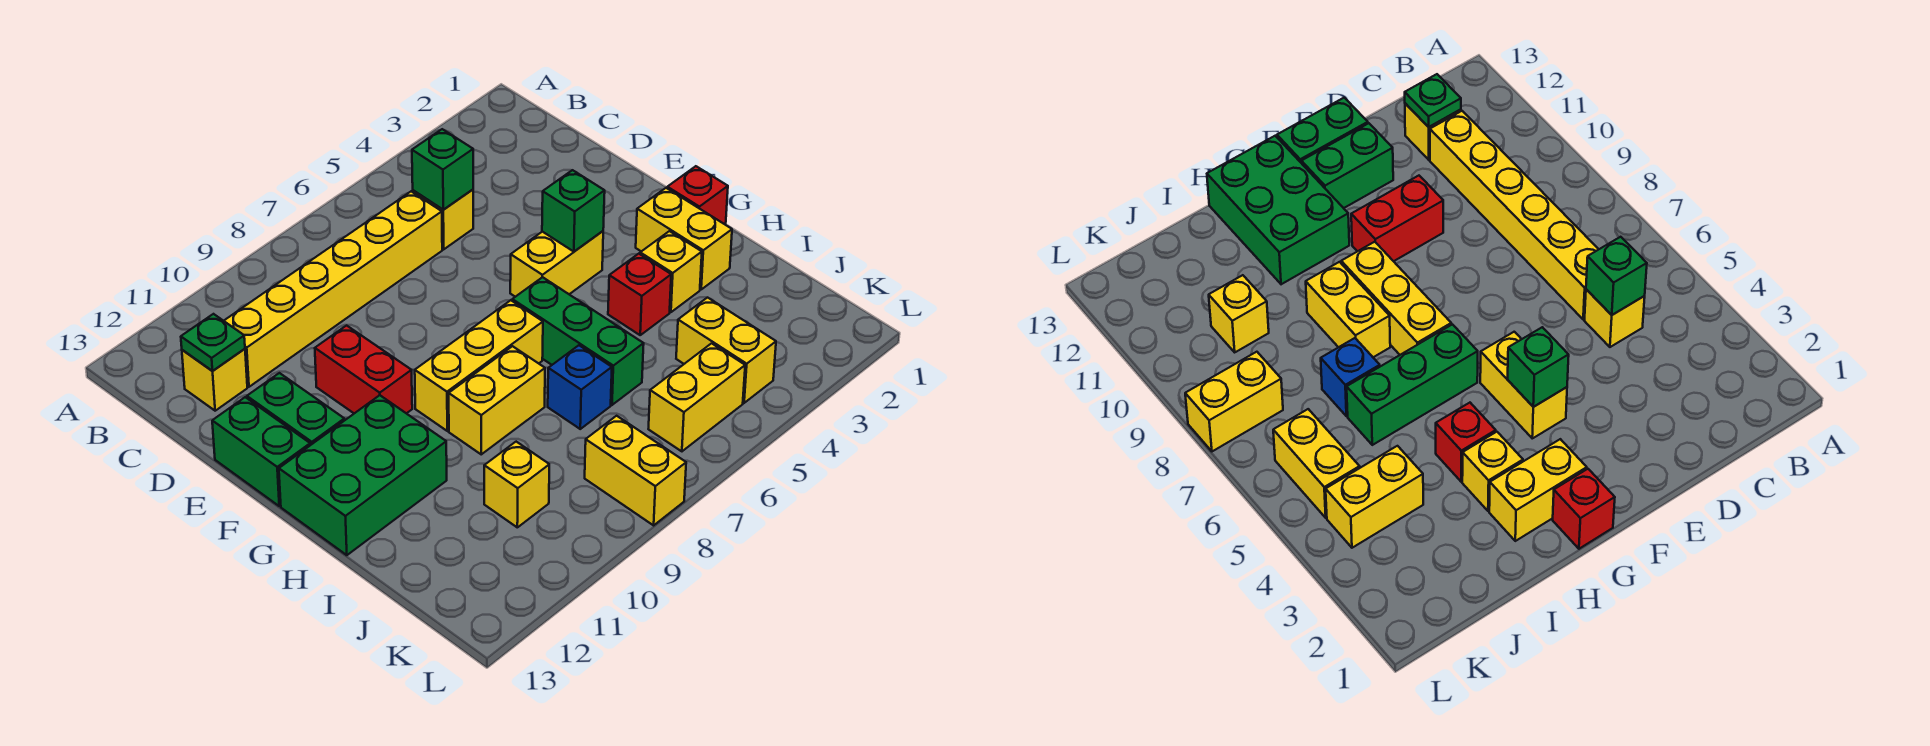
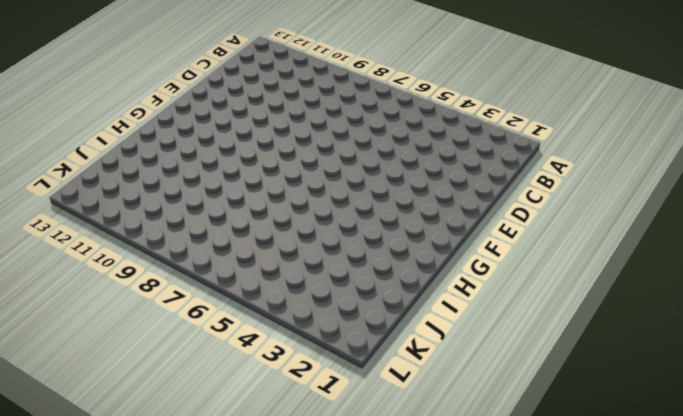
none -> yellow 1x1 brick [413,190,473,249]
none -> yellow 1x6 brick [224,191,442,387]
none -> yellow 1x1 brick [182,349,247,411]

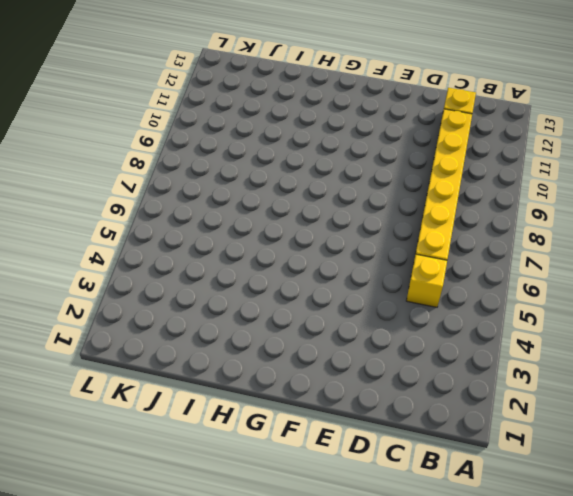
none -> red 1x2 brick [315,326,412,413]
none -> green 1x2 brick [247,373,344,445]
none -> green 1x2 brick [212,397,310,506]

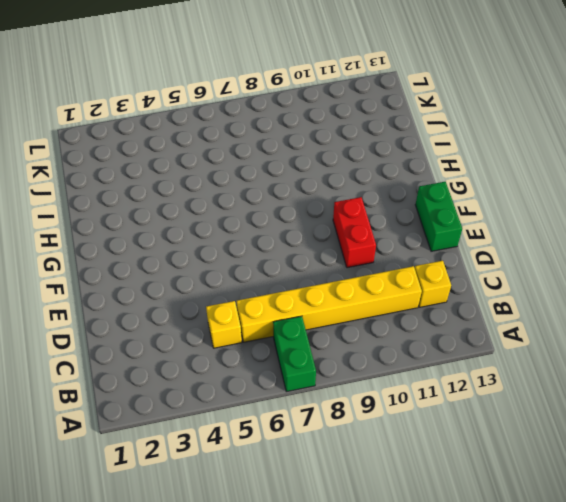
green 1x2 brick [273,316,316,392] -> green 1x2 brick moved to [247,373,344,445]
none -> yellow 1x2 brick [510,231,603,297]
none -> red 1x1 brick [667,166,728,225]
none -> yellow 1x2 brick [636,188,732,289]

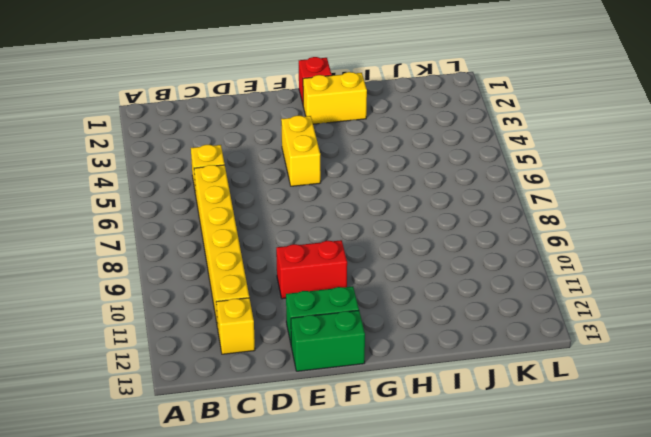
none -> green 1x3 brick [512,277,644,405]
none -> yellow 1x3 brick [415,300,543,431]
none -> green 2x3 brick [279,395,447,555]

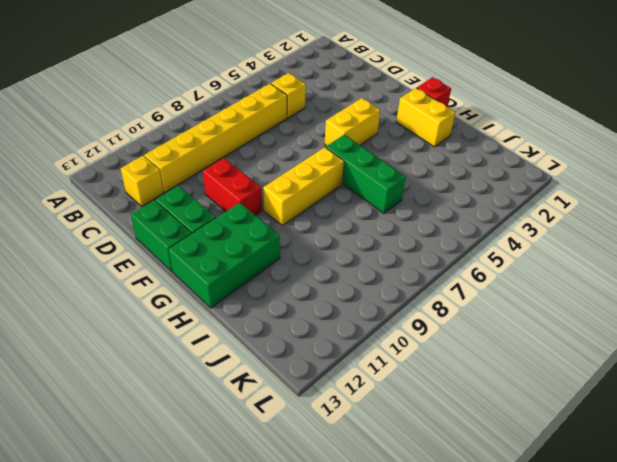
none -> yellow 1x1 brick [640,231,702,312]
none -> red 1x1 brick [608,254,671,335]
none -> yellow 1x2 brick [449,346,545,454]

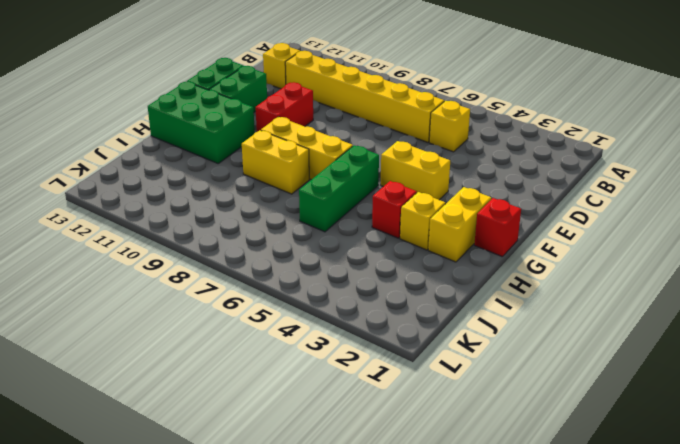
none -> blue 1x1 brick [548,345,612,429]
none -> yellow 1x2 brick [676,298,776,403]
none -> yellow 1x1 brick [484,442,549,527]

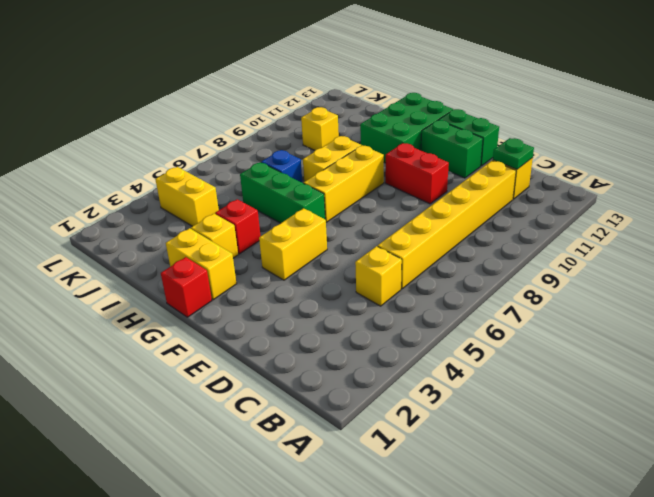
none -> yellow 1x2 brick [649,343,745,451]
none -> yellow 1x2 brick [585,416,686,525]
none -> green 1x1 brick [412,129,473,210]

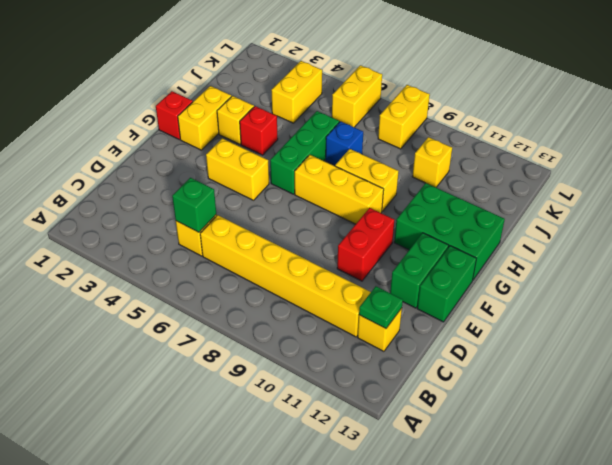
yellow 1x2 brick [332,65,382,127] -> yellow 1x2 brick turned to [649,343,745,451]
none -> green 1x1 brick [542,170,605,252]

